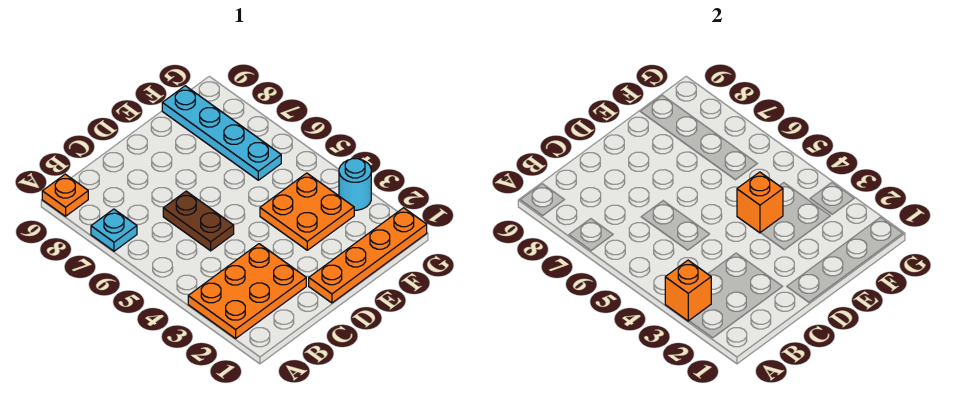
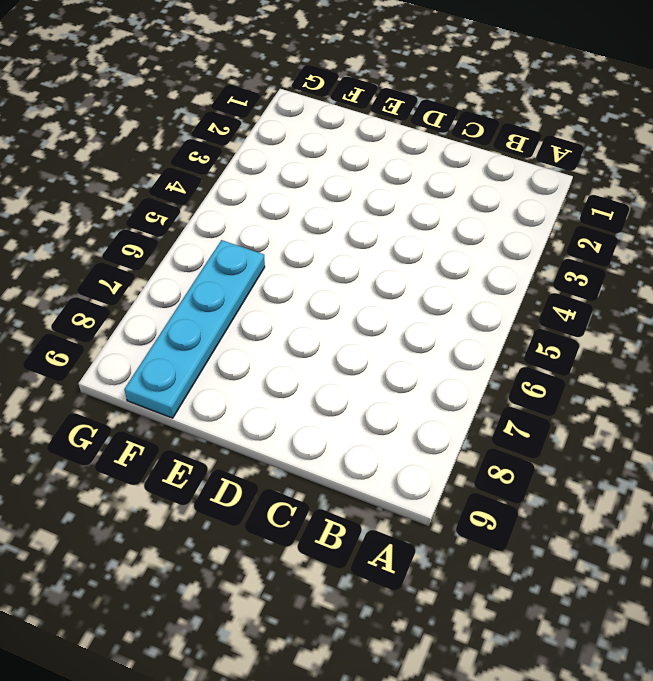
none -> orange 2x3 plate [188,244,306,338]
none -> cyan 1x1 plate [91,209,137,251]

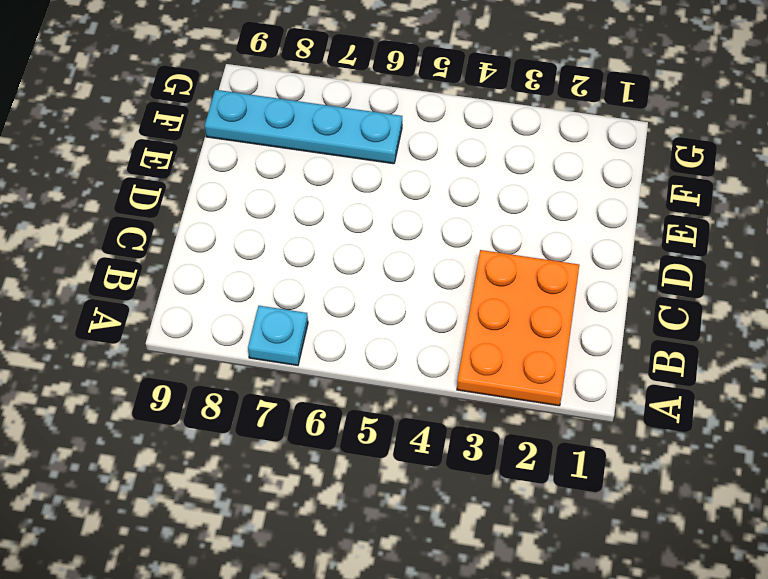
none -> orange 1x1 plate [42,174,88,216]
none -> brown 1x2 plate [163,191,234,251]

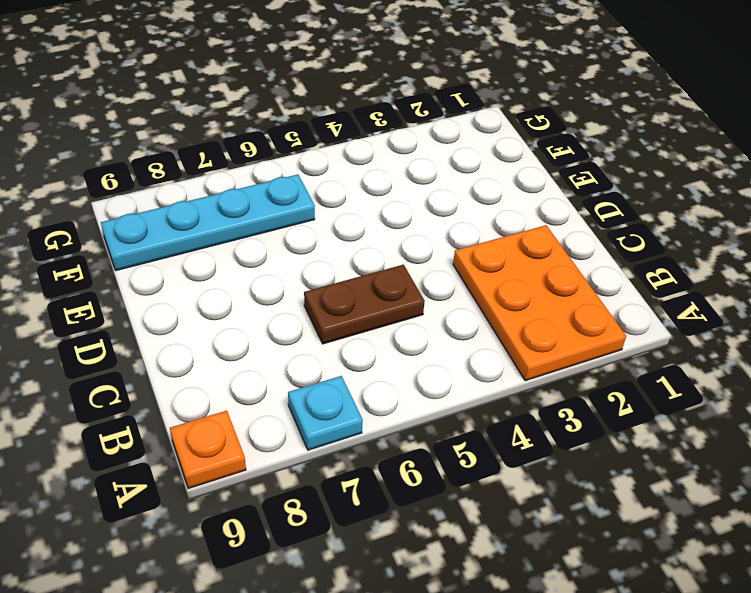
none -> orange 1x4 plate [309,208,427,303]
none -> orange 2x2 plate [260,173,354,250]

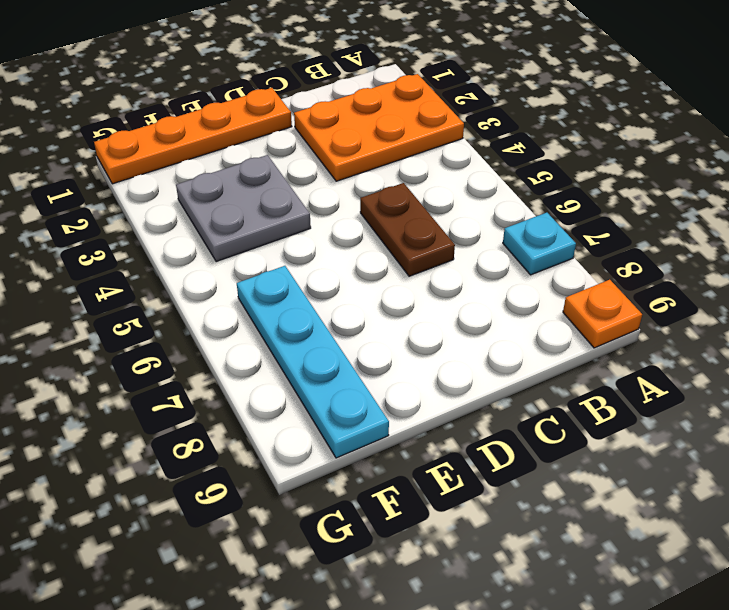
grey 2x2 plate [176,155,311,262] -> orange 2x2 plate [260,173,354,250]
none -> cyan 1x1 round brick [339,159,371,210]
none -> orange 1x1 brick [665,260,711,321]

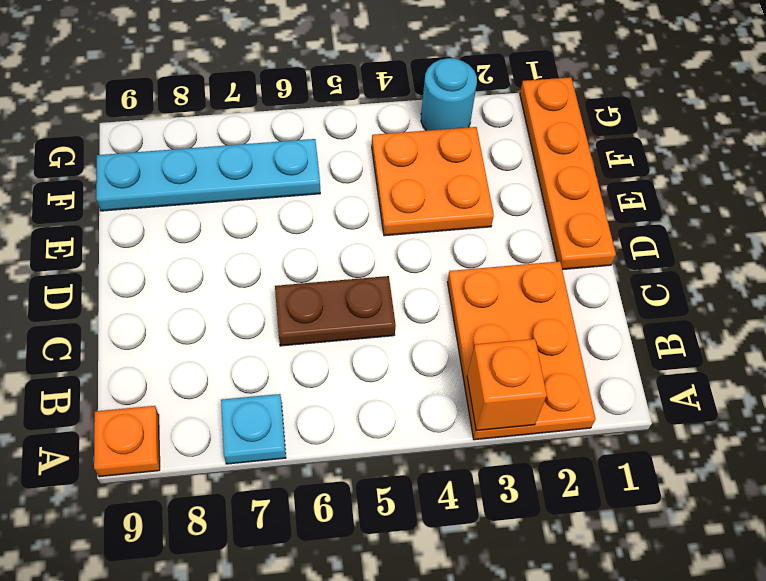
none -> orange 1x1 brick [737,172,783,233]

